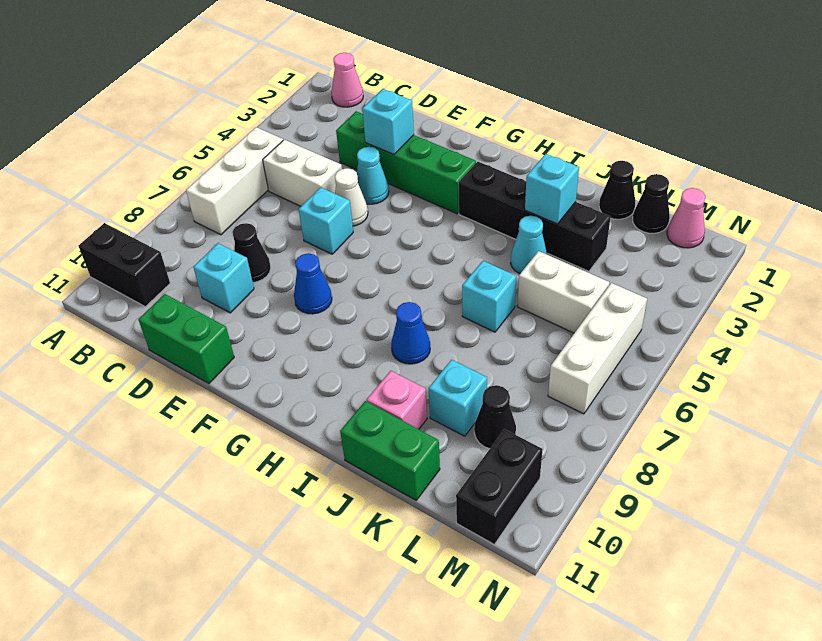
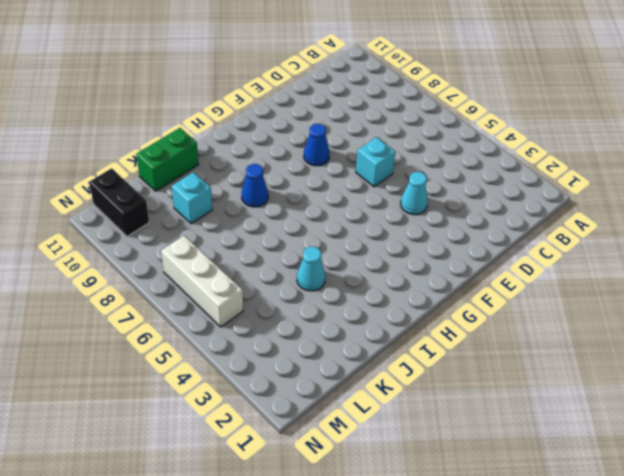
none -> black 1x2 brick [79,223,170,306]
none -> pink 1x1 cone [331,53,363,107]
none -> white 1x3 brick [186,127,283,235]

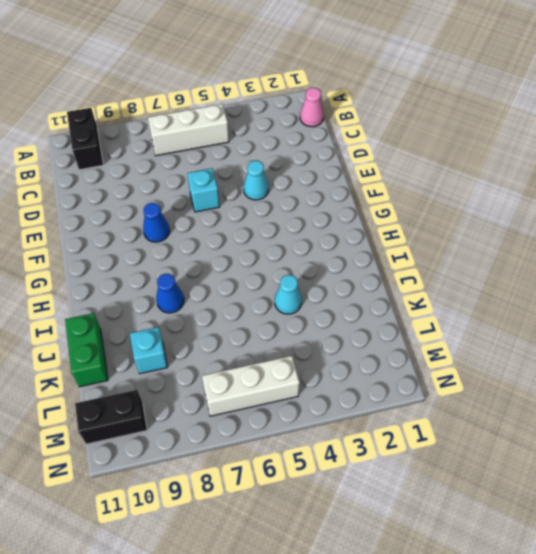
none -> white 1x2 brick [263,140,342,206]
none -> green 1x4 brick [336,111,476,214]
none -> black 1x1 cone [233,223,271,282]

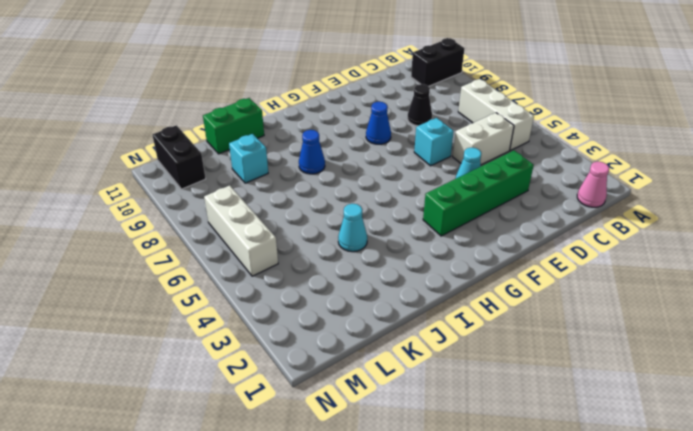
none -> cyan 1x1 brick [193,243,254,313]
none -> green 1x2 brick [138,294,234,383]
none -> white 1x1 cone [335,168,368,226]

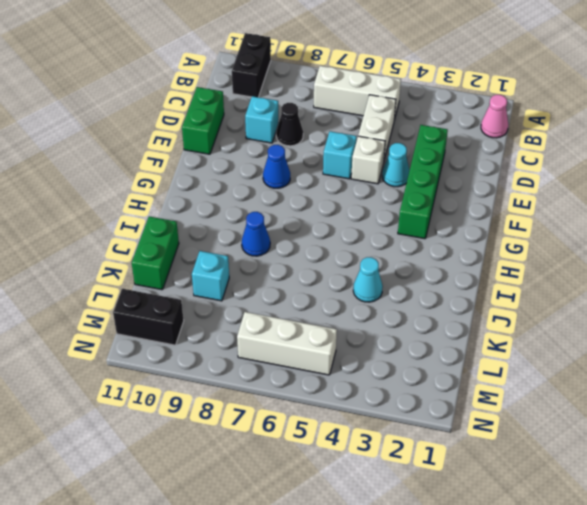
white 1x1 brick [351,136,385,184] -> white 1x1 cone [335,168,368,226]
none -> black 1x4 brick [459,162,611,271]
none -> cyan 1x1 brick [462,261,516,332]
none -> pink 1x1 brick [367,371,427,429]

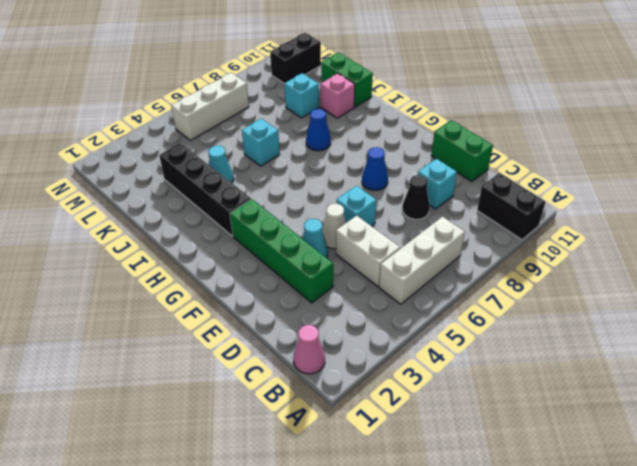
none -> black 1x1 cone [599,161,635,219]
none -> white 1x2 brick [517,251,609,333]
none -> black 1x1 cone [633,174,670,233]

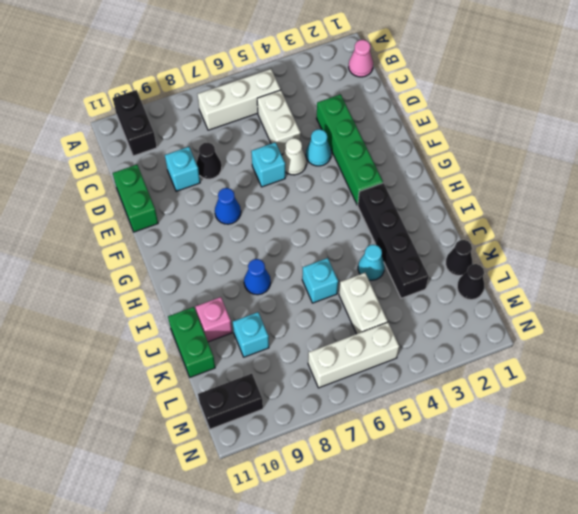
none -> black 1x1 cone [474,385,516,449]
none -> pink 1x1 cone [667,188,705,248]
none -> cyan 1x1 brick [362,89,414,155]

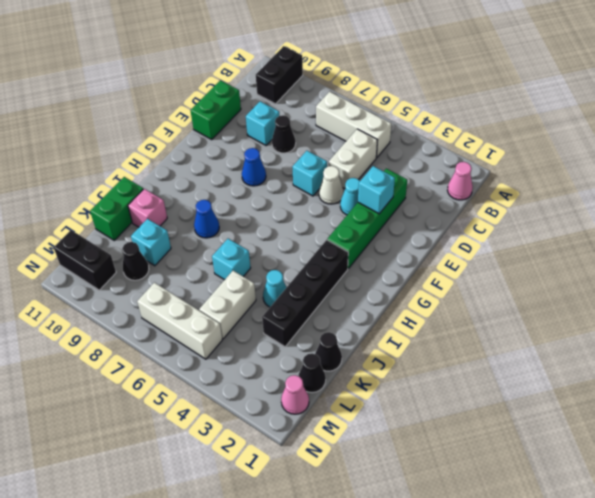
none -> cyan 1x1 brick [525,154,579,224]

